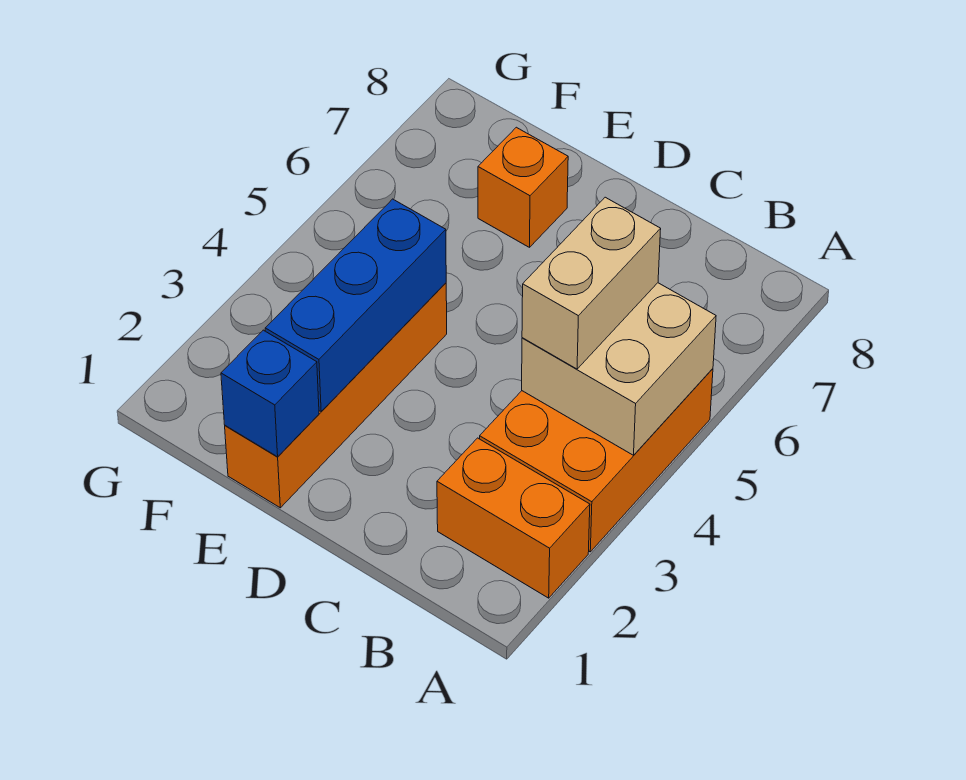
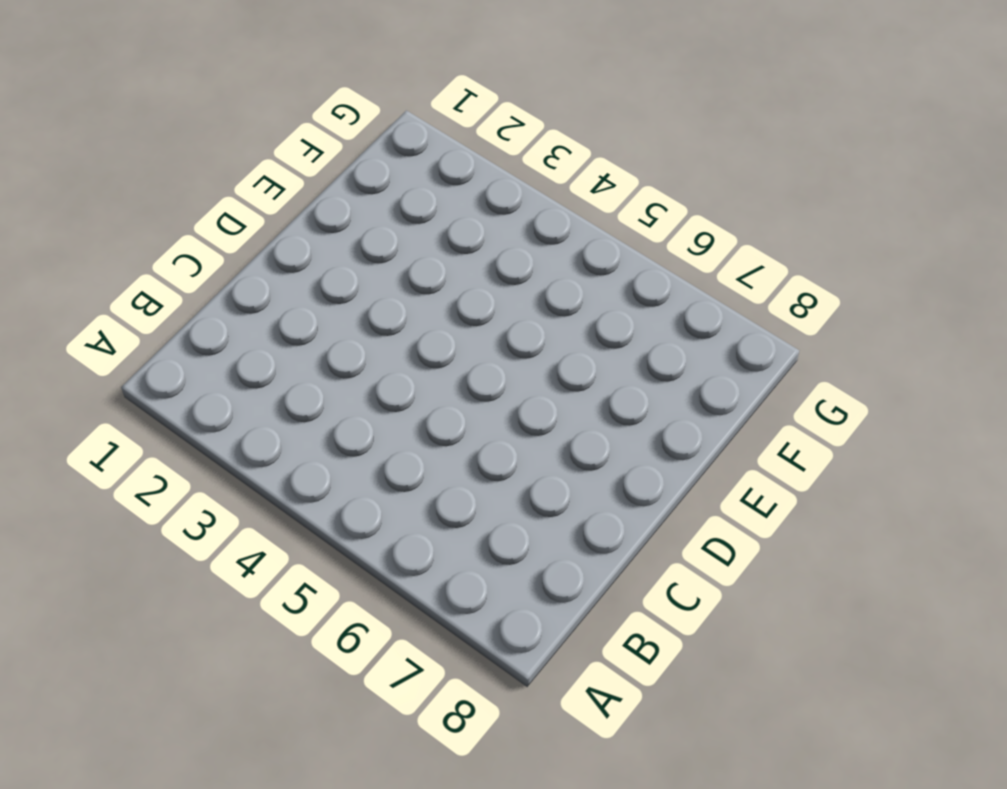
none -> orange 1x2 brick [437,438,590,598]
none -> orange 2x3 brick [480,369,713,552]

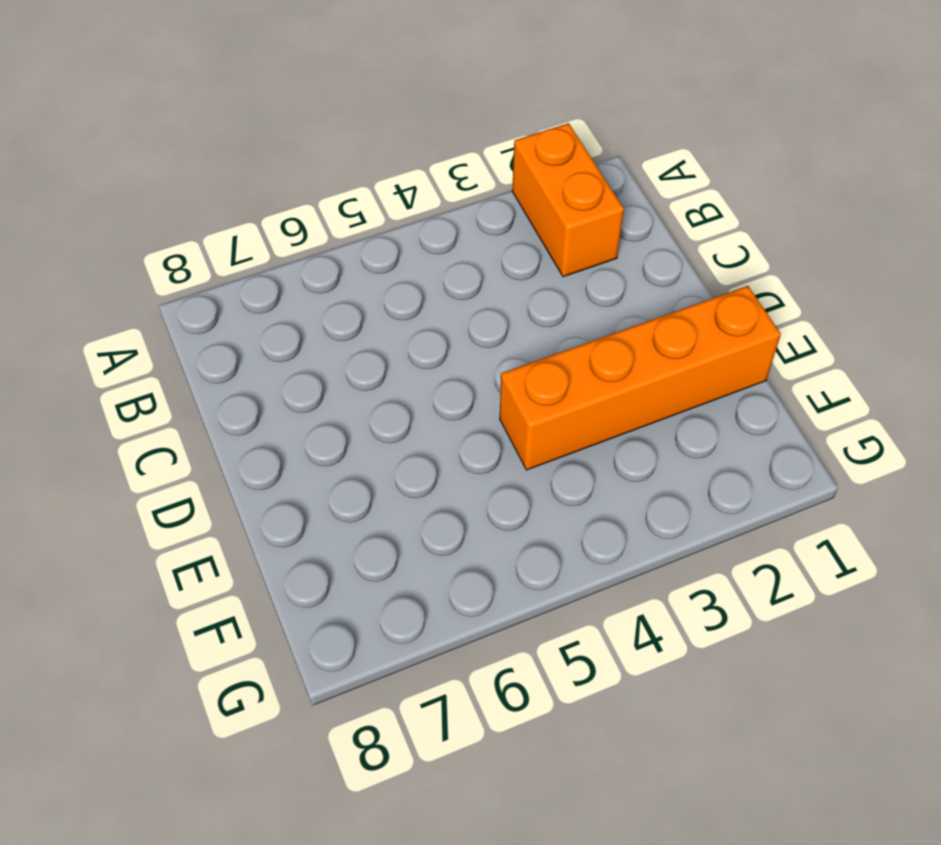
none -> orange 2x3 brick [480,369,713,552]
none -> orange 1x1 brick [478,127,568,247]

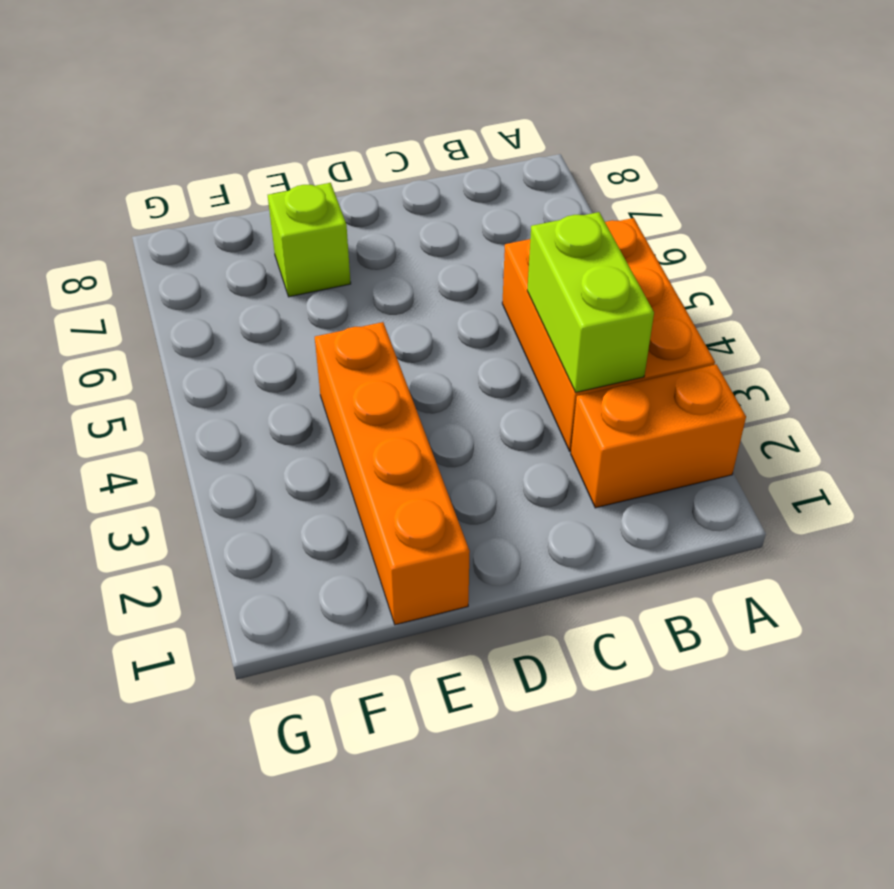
lime 1x2 brick [527,212,654,392] -> tan 2x2 brick [522,283,716,455]
lime 1x1 brick [268,183,351,297] -> orange 1x1 brick [478,127,568,247]
none -> blue 1x1 brick [221,330,319,457]
none -> blue 1x3 brick [265,199,446,412]

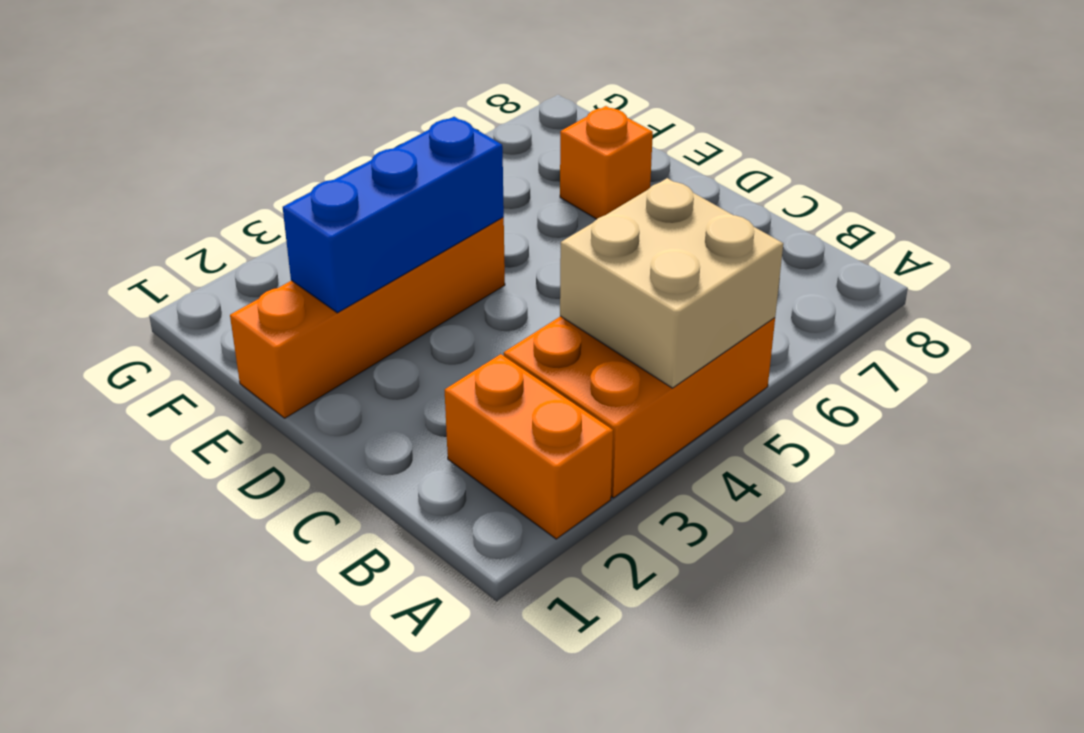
none -> blue 1x1 brick [221,330,319,457]
none -> tan 1x2 brick [522,197,661,369]

